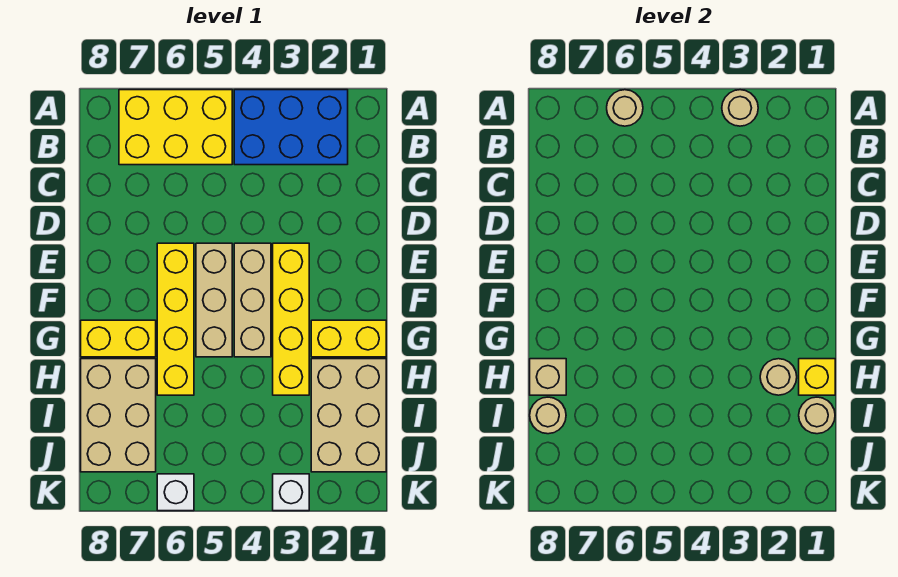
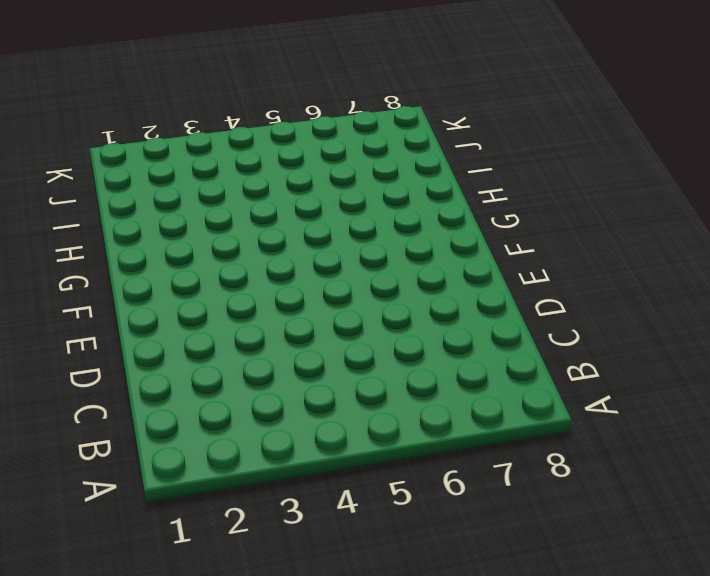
none -> blue 2x3 brick [234,90,348,165]
none -> yellow 2x3 brick [119,90,232,165]
none -> yellow 1x4 brick [273,243,309,395]

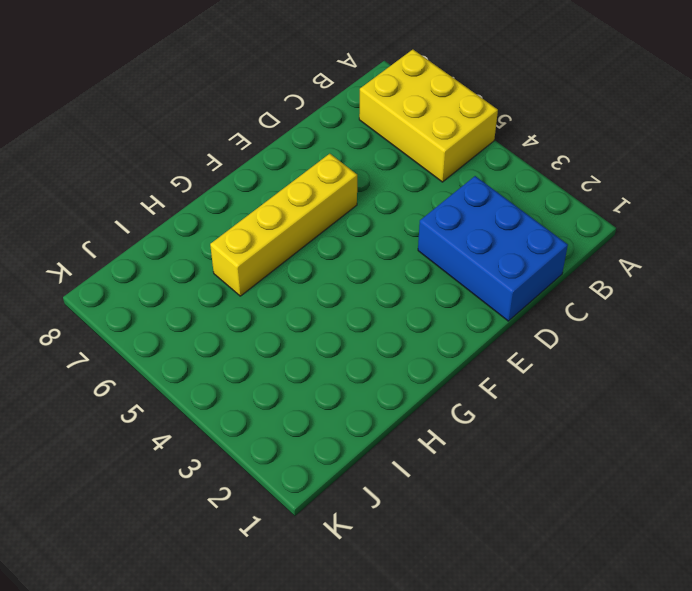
blue 2x3 brick [418,176,568,321] -> blue 2x3 brick moved to [234,90,348,165]
none -> yellow 1x4 brick [273,243,309,395]
none -> tan 1x3 brick [234,243,271,357]
none -> tan 1x3 brick [196,243,232,357]

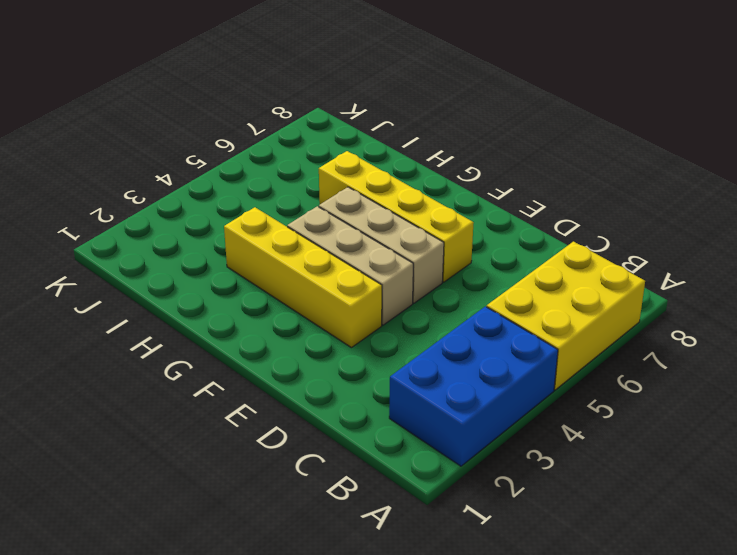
none -> yellow 1x2 brick [311,320,386,357]
none -> yellow 1x2 brick [81,320,156,357]
none -> tan 2x3 brick [311,359,386,472]

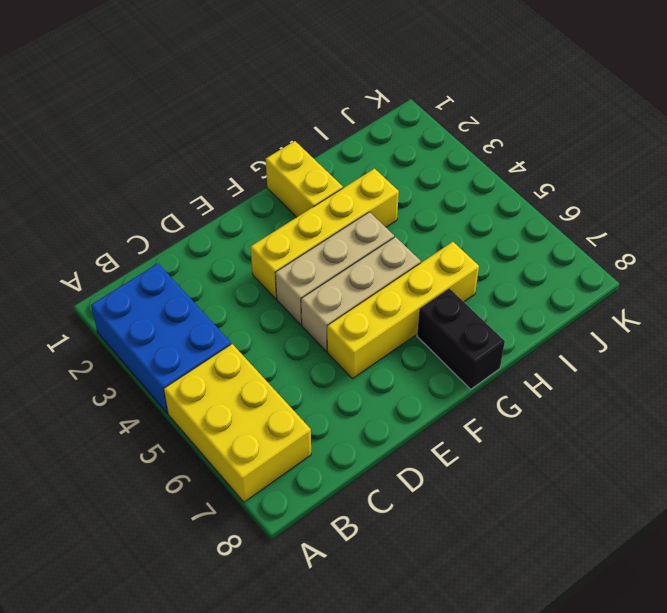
black 1x2 brick [417,288,505,389] -> yellow 1x2 brick [81,320,156,357]
none -> tan 2x3 brick [311,359,386,472]
none -> tan 2x3 brick [81,359,156,472]
none -> white 1x1 brick [273,474,309,511]

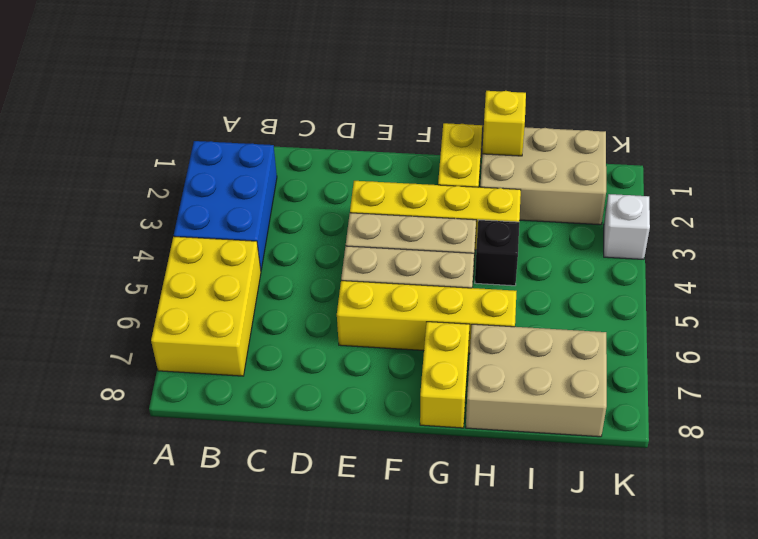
black 1x1 brick [475,220,519,286] -> none
none -> white 1x1 brick [157,474,194,511]
none -> tan 1x1 round brick [722,90,758,126]
none -> tan 1x1 round brick [607,90,643,126]

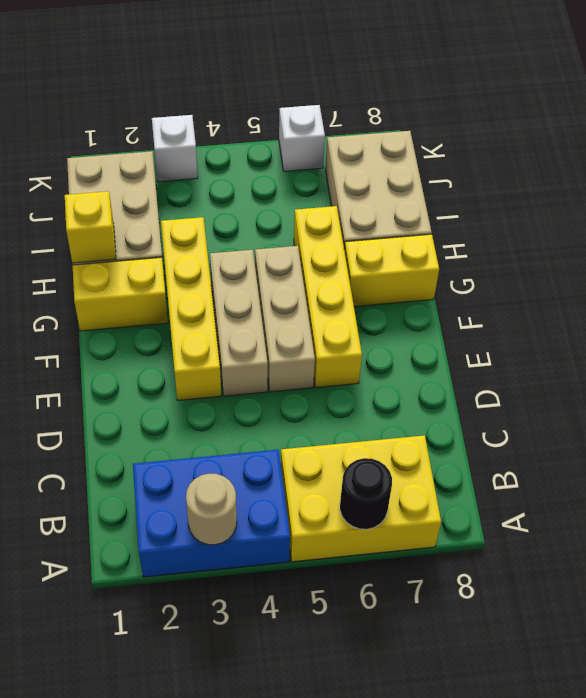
black 1x1 round brick [340,458,392,529] -> tan 1x1 round brick [607,90,643,126]
none -> tan 1x1 round brick [760,359,797,395]
none -> tan 1x1 brick [530,359,566,395]
none -> tan 1x1 round brick [799,397,835,434]

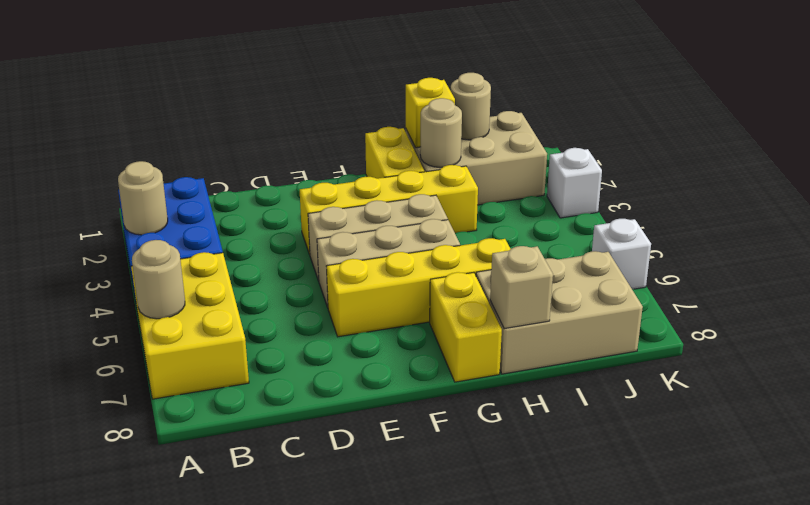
none -> tan 1x1 round brick [530,397,566,434]

